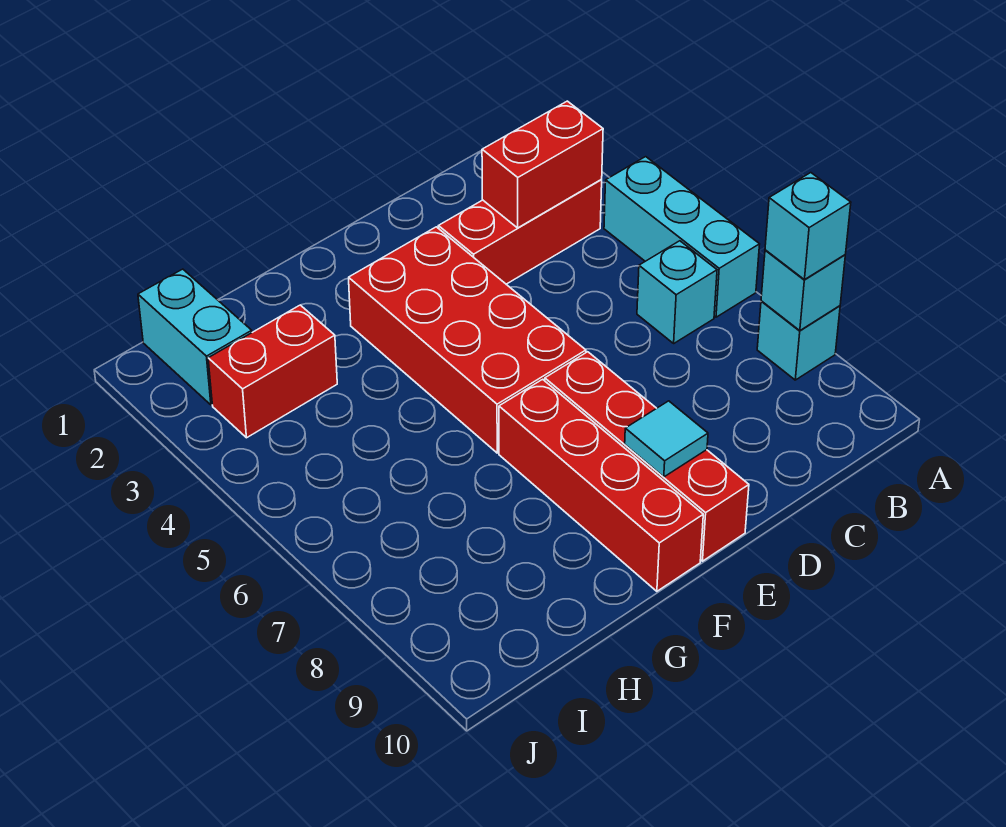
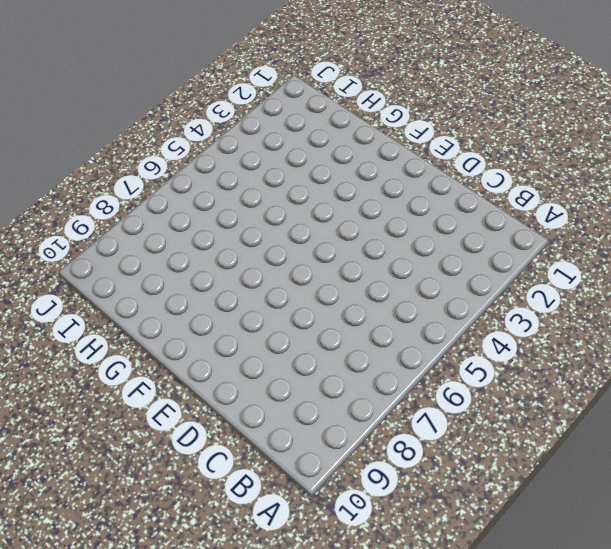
none -> cyan 1x3 brick [604,157,760,317]
none -> cyan 1x1 brick [757,301,840,380]
none -> red 1x3 brick [438,179,602,284]

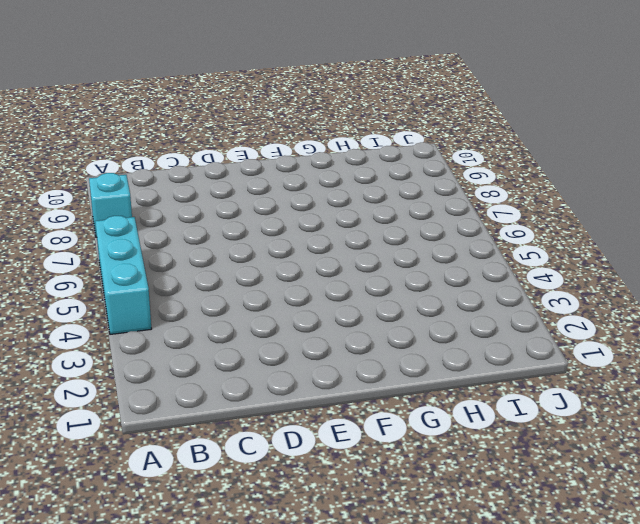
none -> red 1x3 brick [438,179,602,284]
none -> cyan 1x1 brick [637,241,717,343]
none -> red 2x4 brick [349,227,586,453]

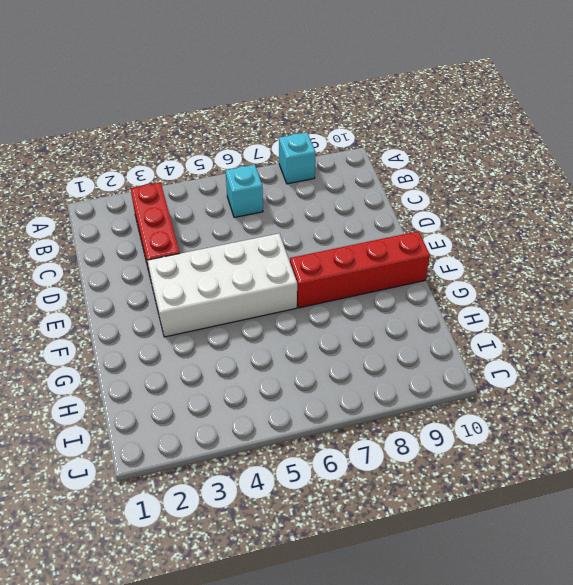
white 2x4 brick [147,234,297,337] -> red 2x4 brick [349,227,586,453]
none -> cyan 1x3 brick [604,157,760,317]
none -> red 1x4 brick [545,352,749,561]
none -> red 1x2 brick [208,305,337,438]

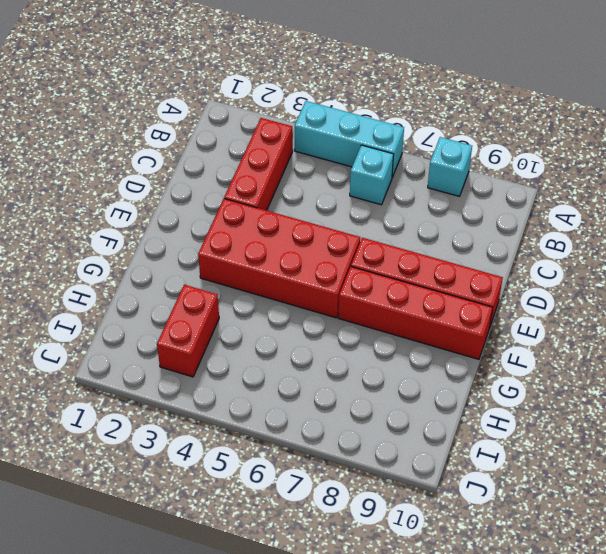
none -> cyan 1x2 brick [138,269,252,405]
none -> cyan 1x1 brick [761,250,845,331]
none -> red 1x2 brick [482,101,603,228]

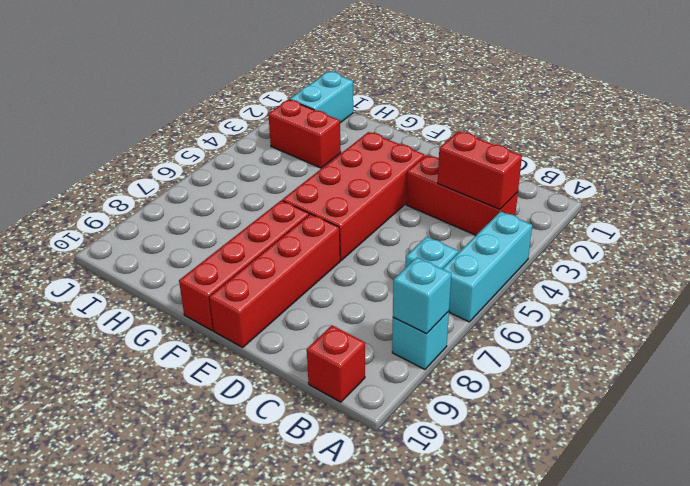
red 1x1 brick [307,325,365,402] -> none
none -> cyan 1x1 tile [625,401,708,477]
none -> cyan 1x1 brick [765,173,851,280]

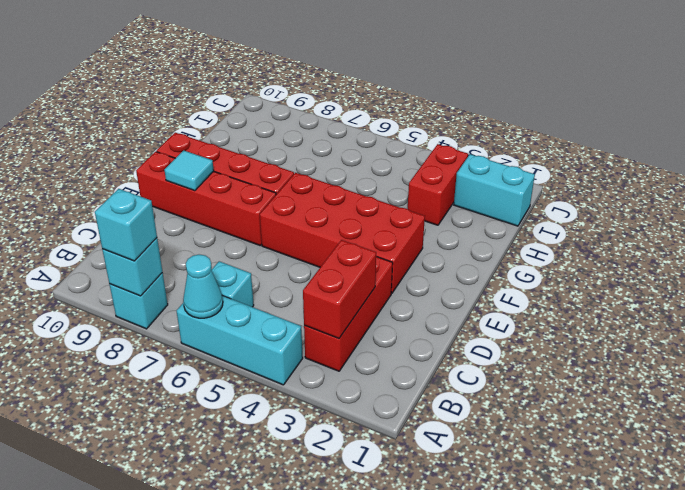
cyan 1x1 cone [183,255,223,318] -> none

